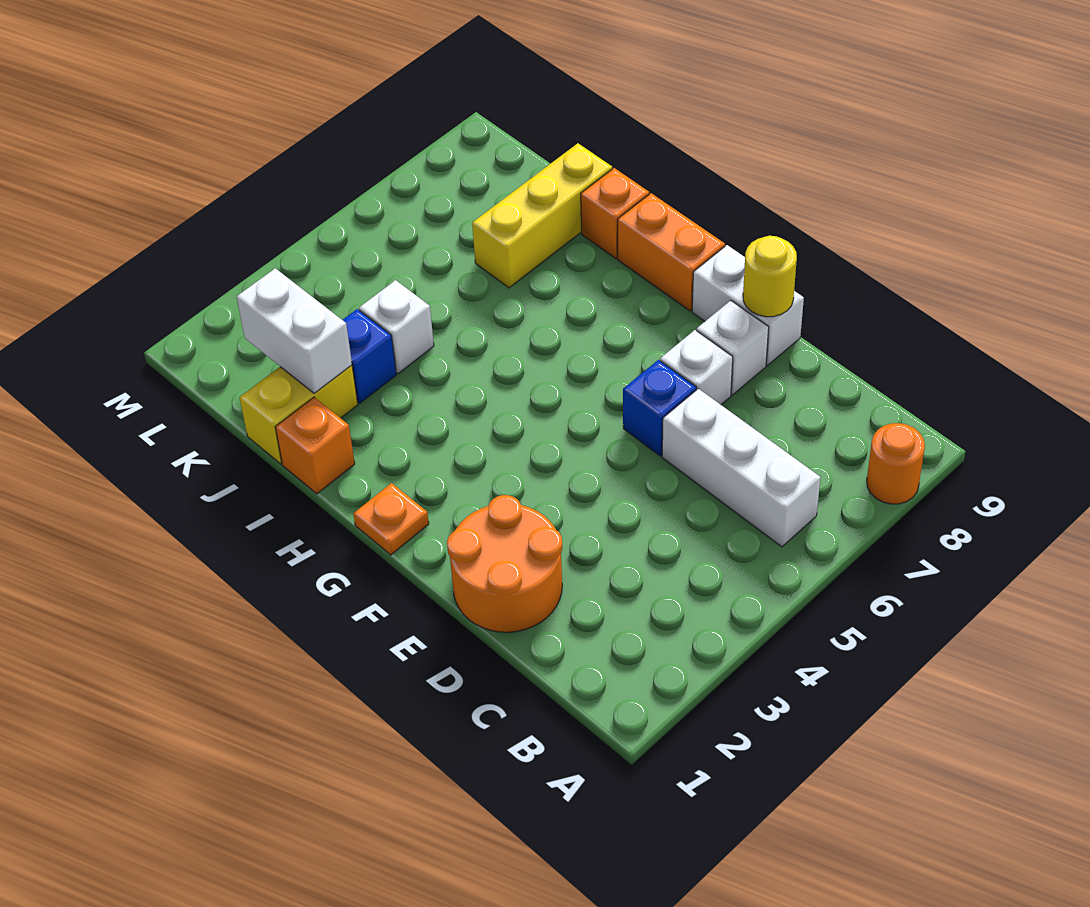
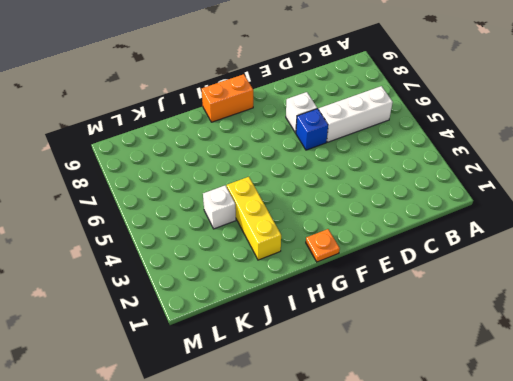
yellow 1x3 brick [227,177,281,260] -> yellow 1x3 brick moved to [472,143,612,288]
none -> orange 1x1 round brick [867,423,925,504]
none -> orange 2x2 round brick [447,495,562,632]
none -> white 1x1 brick [697,301,769,395]

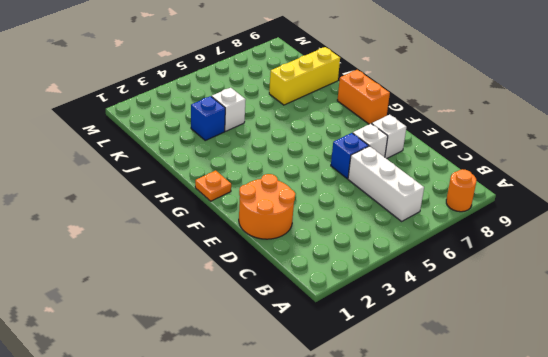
none -> white 1x2 brick [692,245,804,365]
none -> orange 1x1 brick [275,397,355,494]
none -> orange 1x1 brick [581,168,649,258]

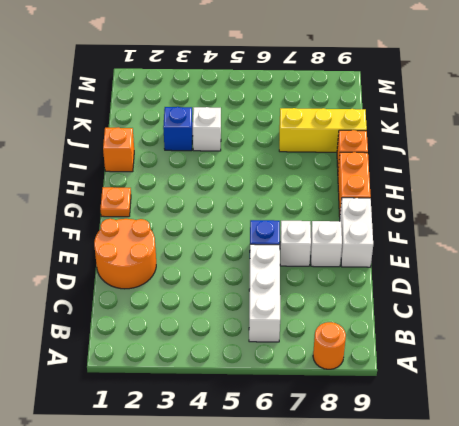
none -> yellow 1x2 brick [240,365,358,464]
none -> yellow 1x1 round brick [743,236,797,317]
none -> white 1x2 brick [237,268,352,393]

